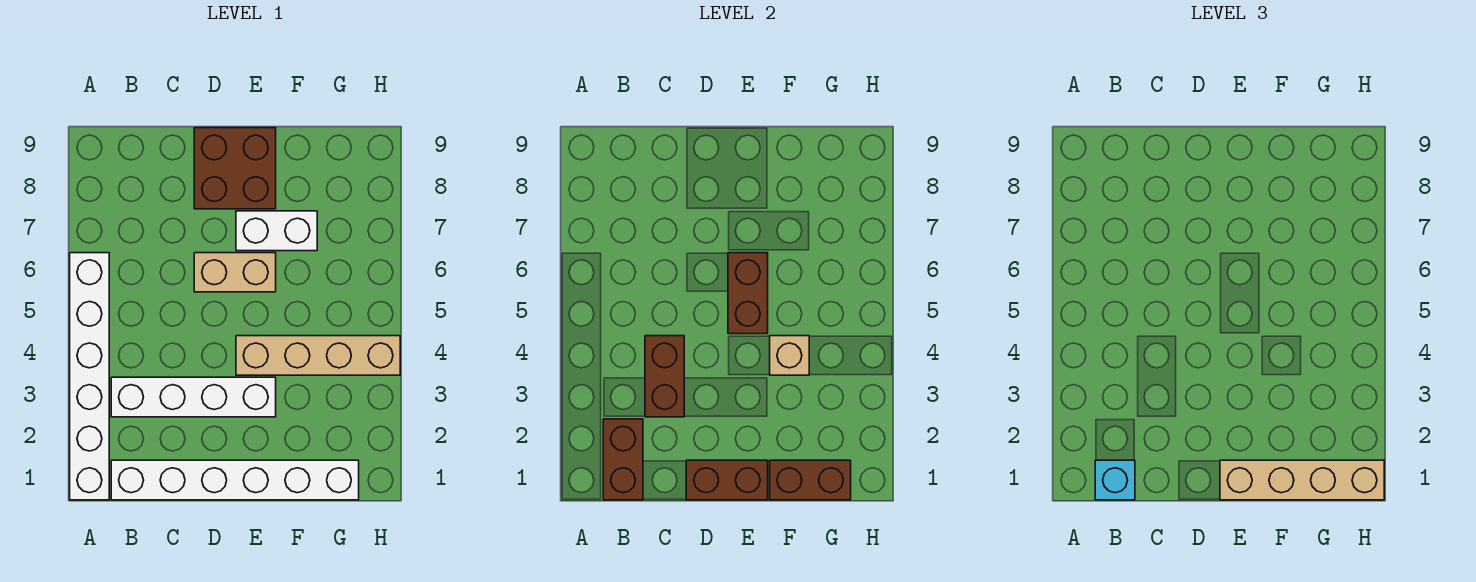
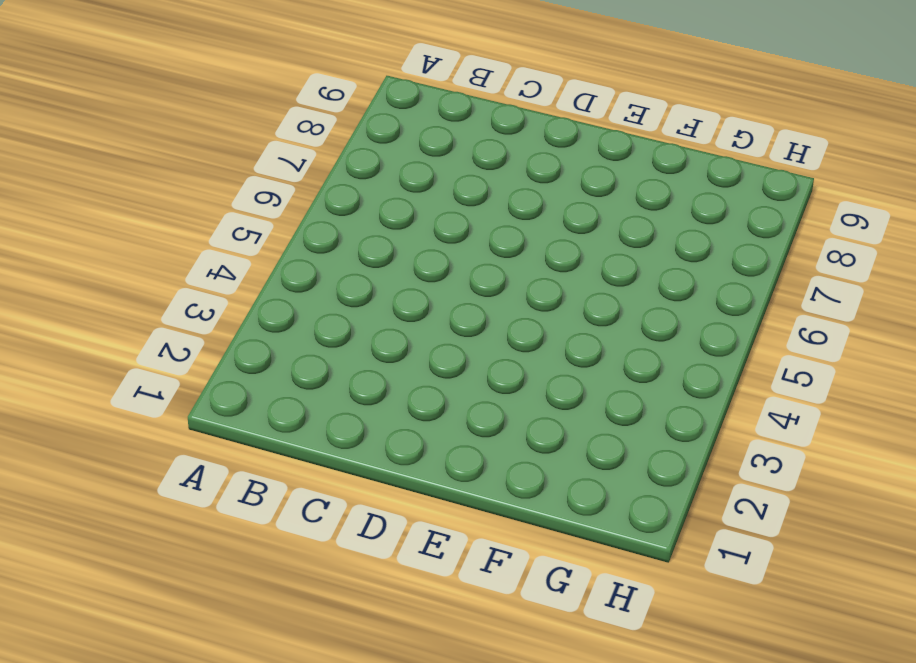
none -> white 1x6 brick [70,253,109,500]
none -> white 1x6 brick [111,460,359,500]
none -> white 1x4 brick [111,377,276,417]

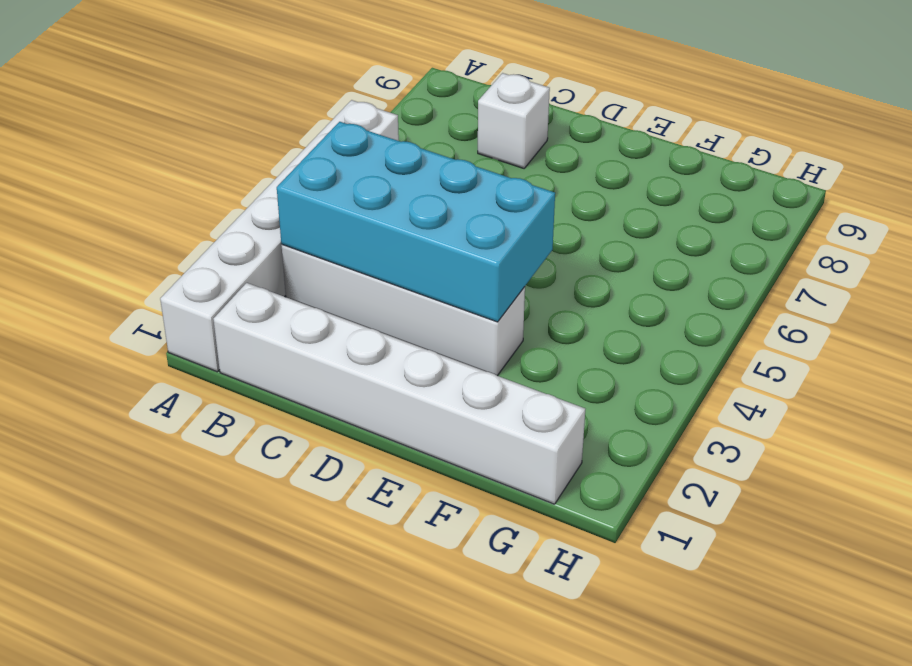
cyan 2x4 brick [277,122,555,322] -> brown 1x2 brick [645,336,684,417]
white 1x1 brick [478,73,550,168] -> none
none -> tan 1x2 brick [194,253,276,292]
none -> brown 2x2 brick [194,128,276,209]
none -> tan 1x4 brick [236,336,400,375]

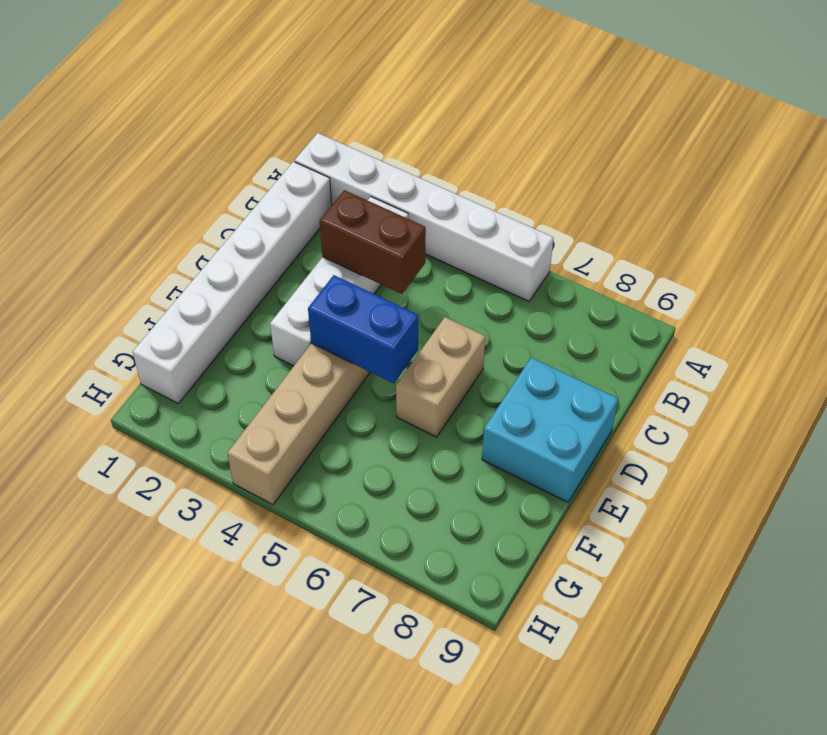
cyan 2x2 brick [482,358,618,502] -> brown 2x2 brick [194,128,276,209]
blue 1x2 brick [308,275,418,383] -> brown 1x2 brick [728,253,768,334]
none -> white 1x2 brick [236,211,317,251]
none -> brown 1x2 brick [603,419,643,500]
none -> brown 1x2 brick [686,460,768,500]

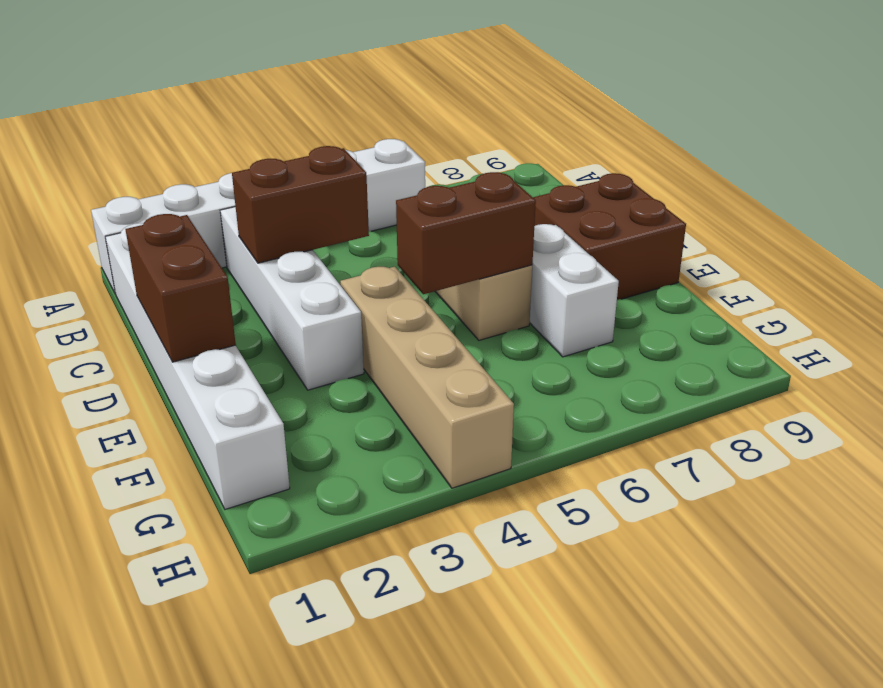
none -> brown 1x2 brick [603,419,643,500]
none -> brown 1x2 brick [770,460,851,500]
none -> tan 1x1 brick [770,336,809,375]

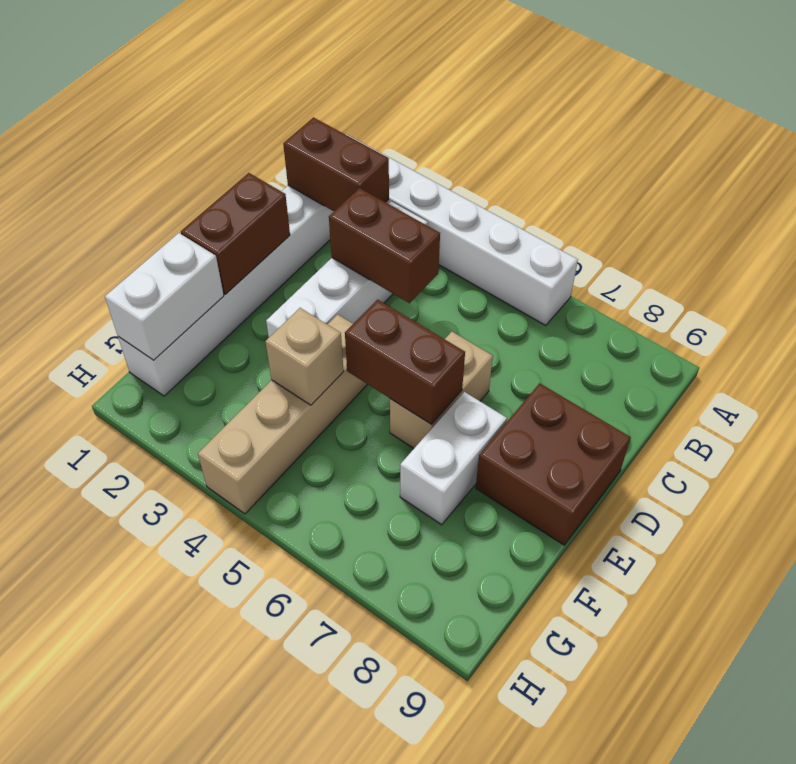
white 1x2 brick [105,233,224,360] -> brown 1x2 brick [770,460,851,500]
none -> cyan 1x1 brick [1095,460,1135,500]
none -> tan 1x4 brick [1220,460,1384,500]

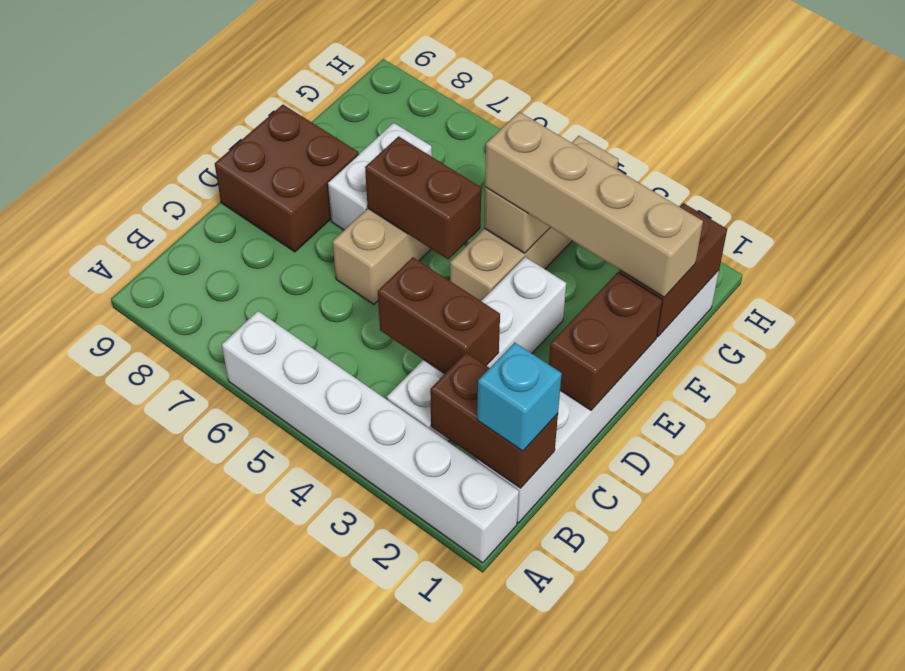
tan 1x4 brick [485,112,703,297] -> tan 1x4 brick turned to [1220,460,1384,500]

